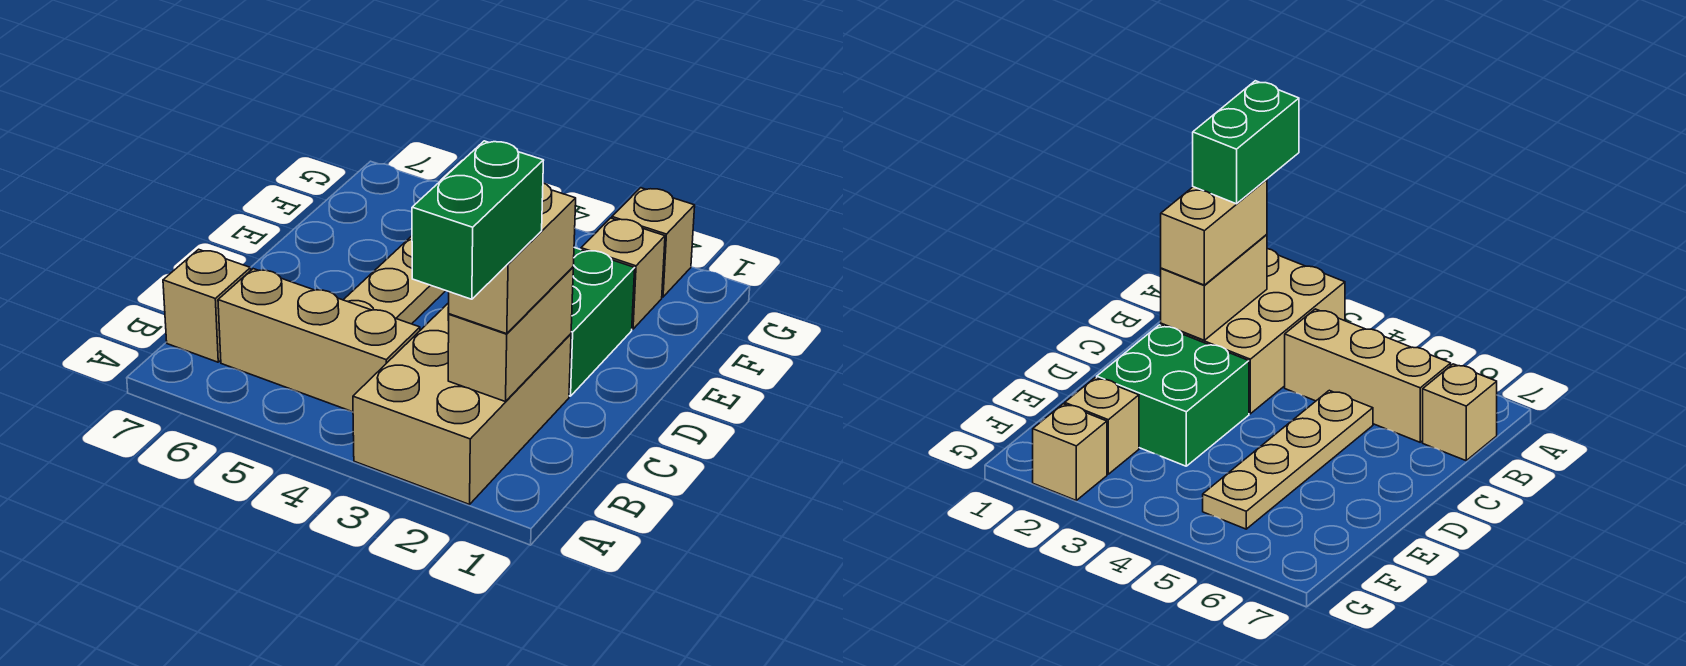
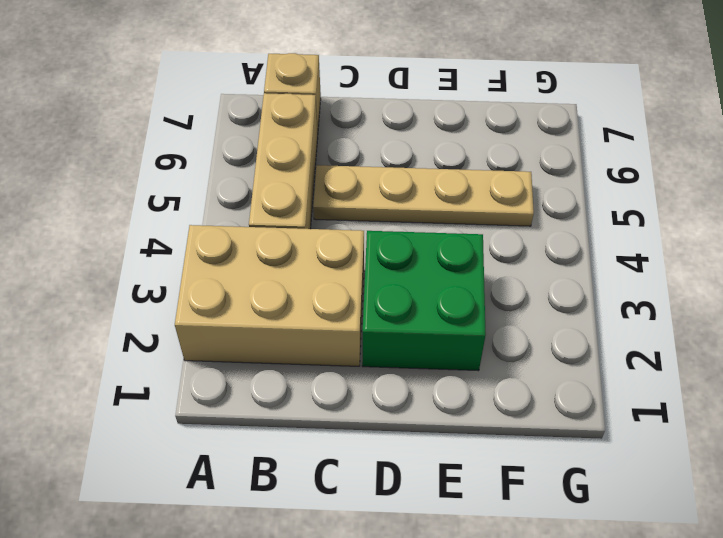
none -> tan 1x1 brick [581,218,665,329]
none -> tan 1x1 brick [612,188,695,297]

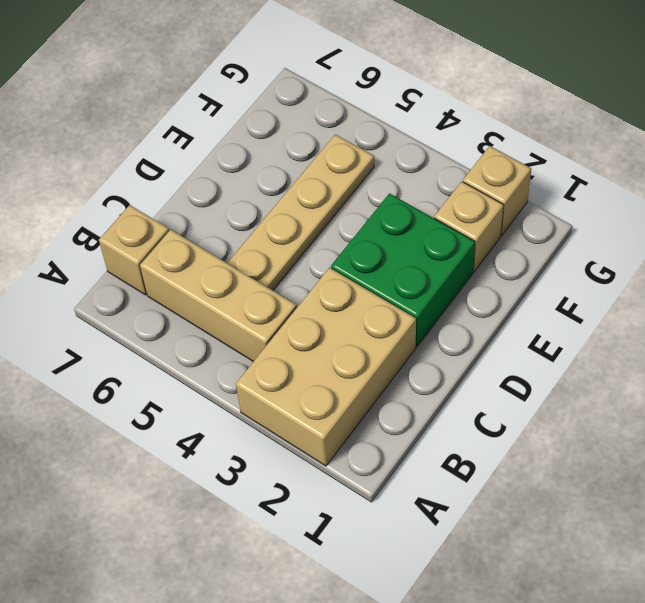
none -> tan 1x2 brick [448,267,573,402]
none -> tan 1x2 brick [449,183,576,334]

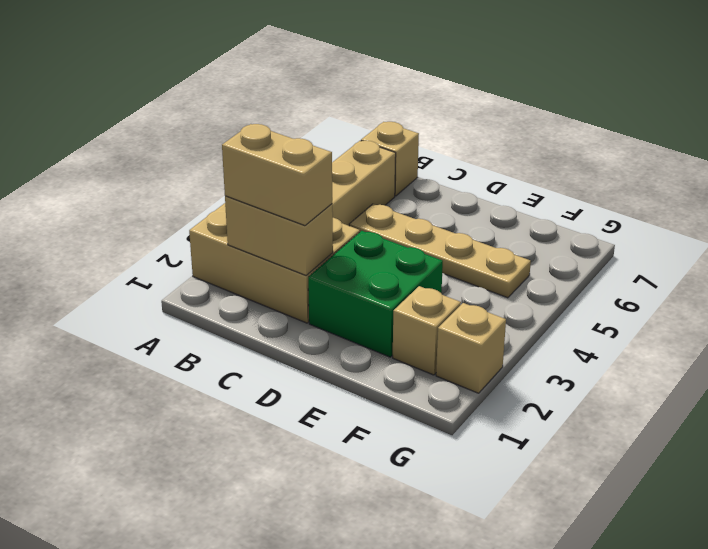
none -> green 1x2 brick [412,141,544,299]

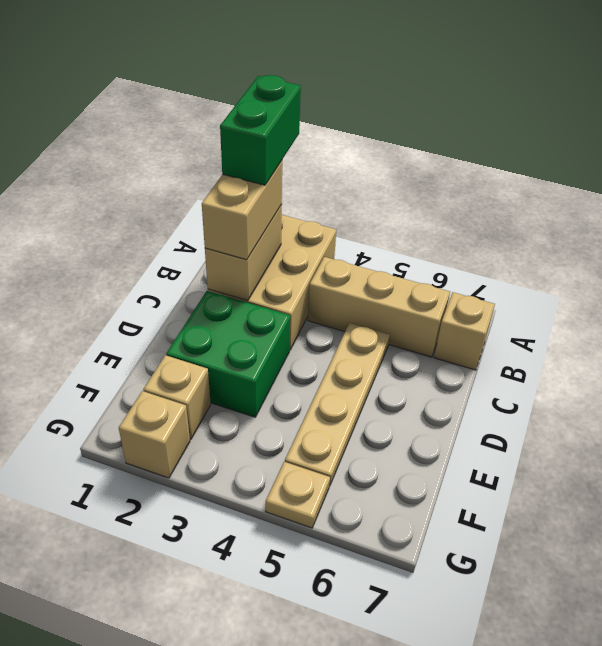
tan 1x1 plate [266,462,330,528] -> none

